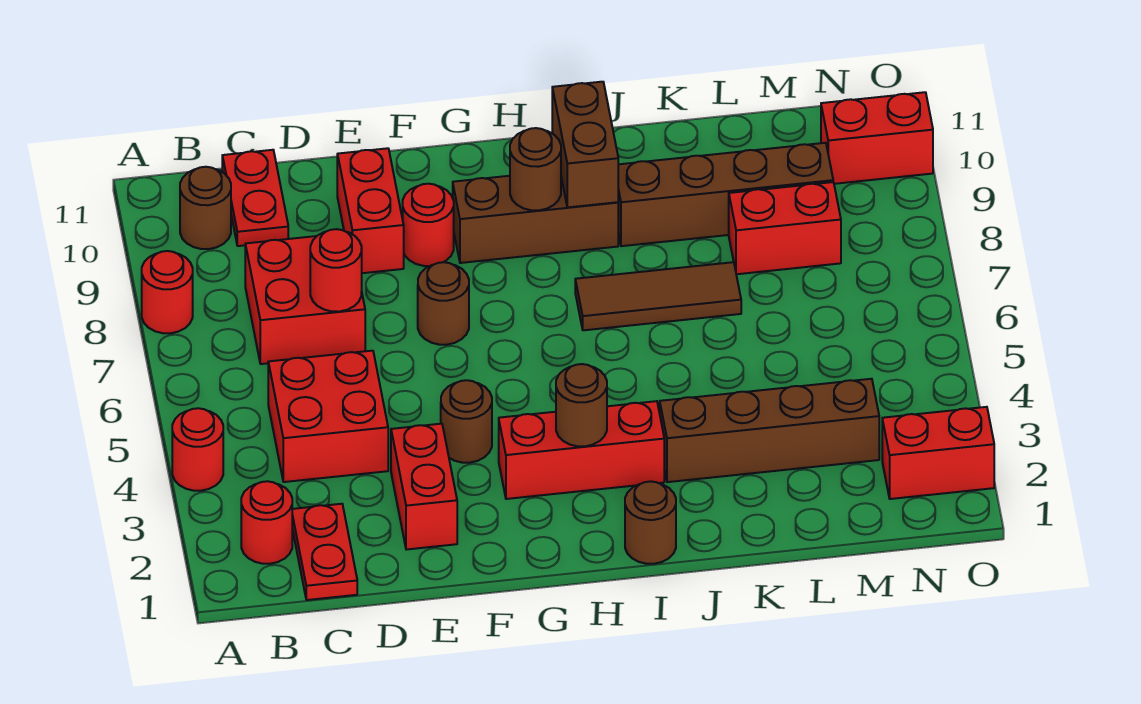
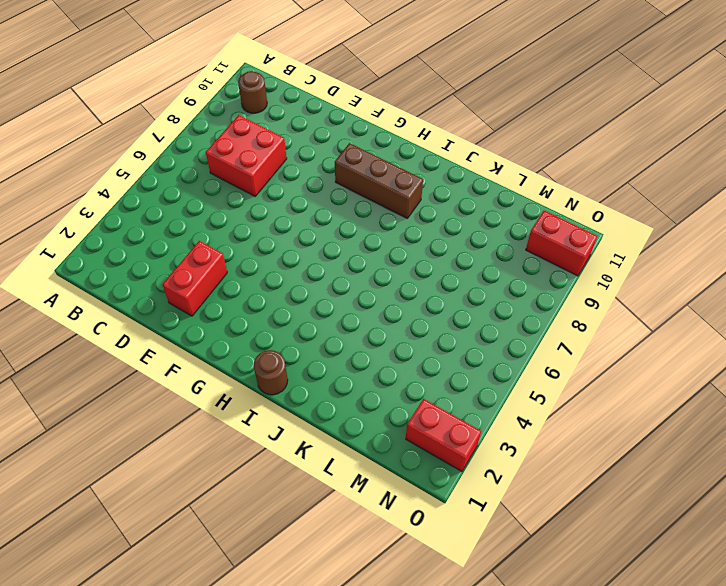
none -> red 1x1 round brick [172,408,223,491]
none -> red 1x1 round brick [142,251,193,333]
none -> red 1x1 round brick [241,481,292,564]

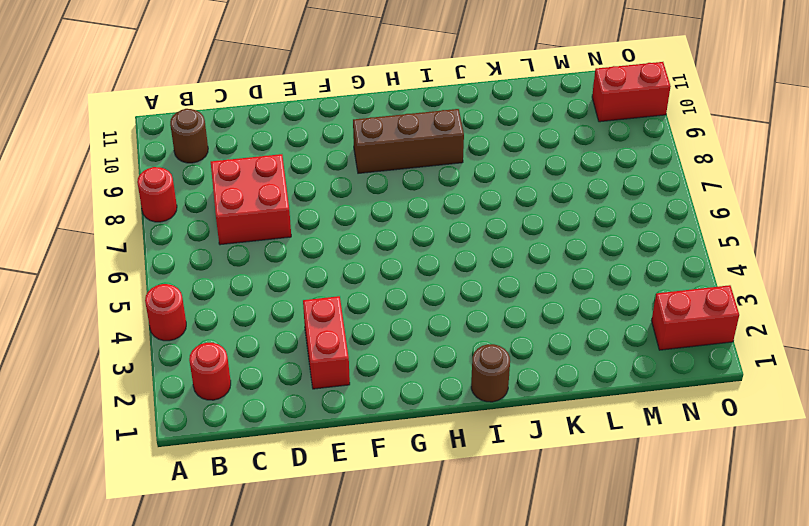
none -> red 1x2 plate [292,504,357,600]
none -> red 2x2 brick [268,351,388,482]
none -> red 1x2 plate [222,150,288,246]

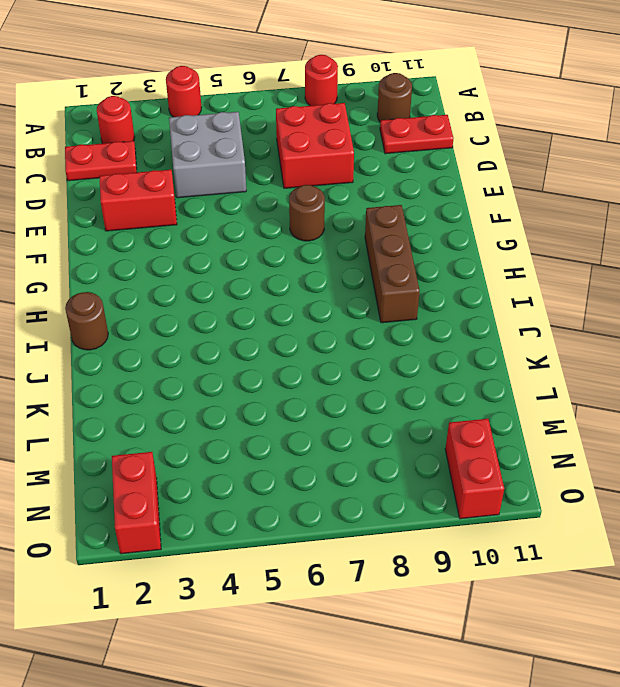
grey 2x2 brick [169,112,246,198] -> red 2x2 brick [268,351,388,482]
none -> red 1x2 brick [337,148,404,273]
none -> brown 1x1 round brick [441,380,492,463]
none -> red 1x1 round brick [403,184,454,266]

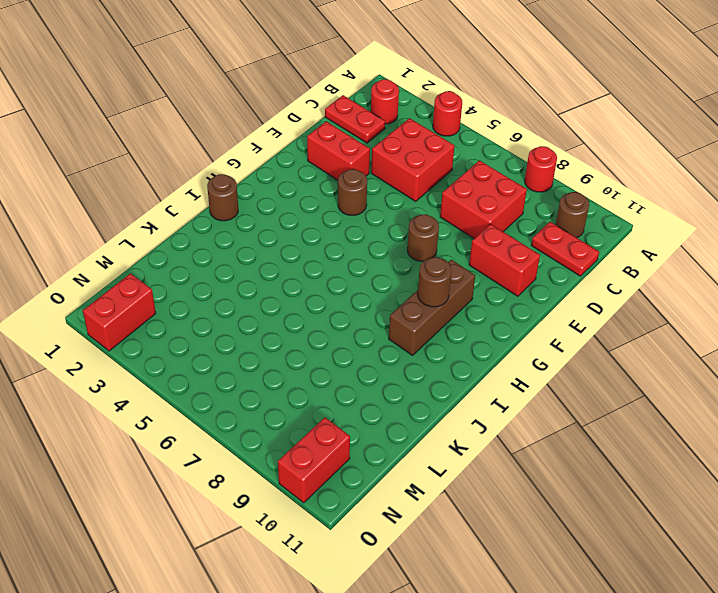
none -> red 1x1 round brick [403,184,454,266]
none -> red 1x3 brick [499,401,664,499]
none -> brown 1x3 tile [575,262,741,330]

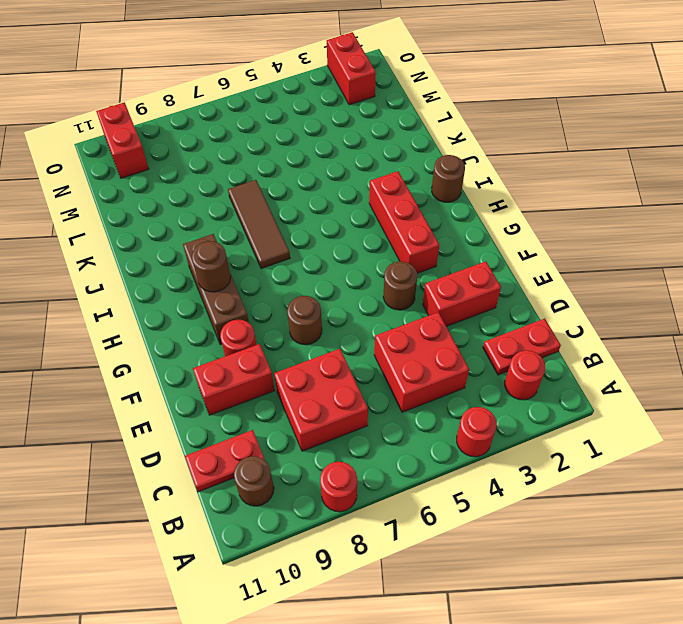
none -> brown 1x4 brick [660,379,879,482]
none -> brown 1x4 brick [618,143,833,246]
none -> red 1x2 brick [729,182,841,274]

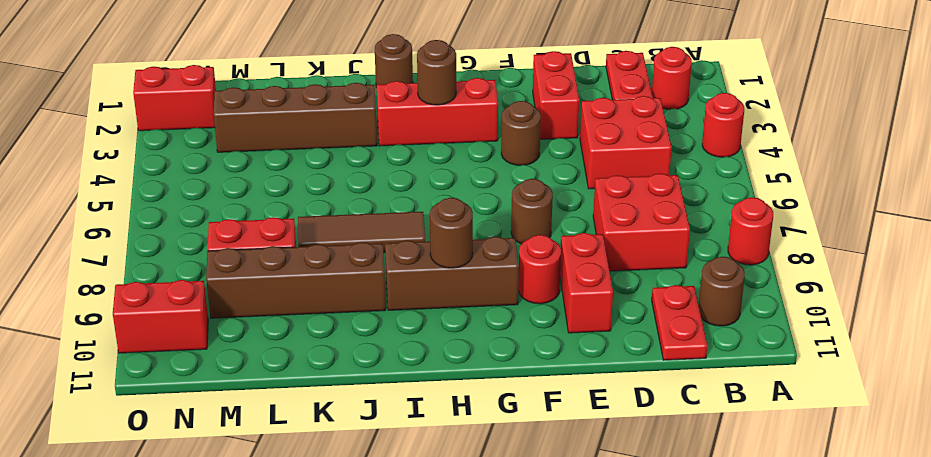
none -> red 1x1 round brick [310,229,362,312]
none -> brown 1x2 brick [552,82,618,207]

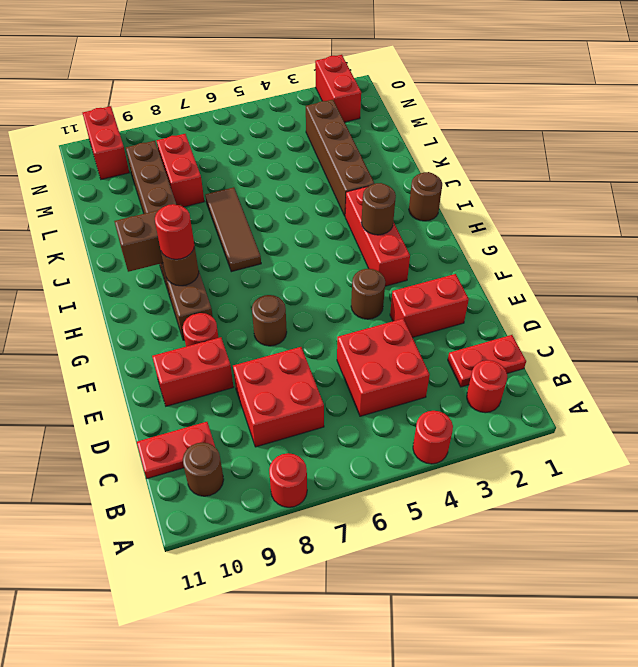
red 1x1 round brick [155,204,194,259] -> red 1x1 round brick moved to [310,229,362,312]

